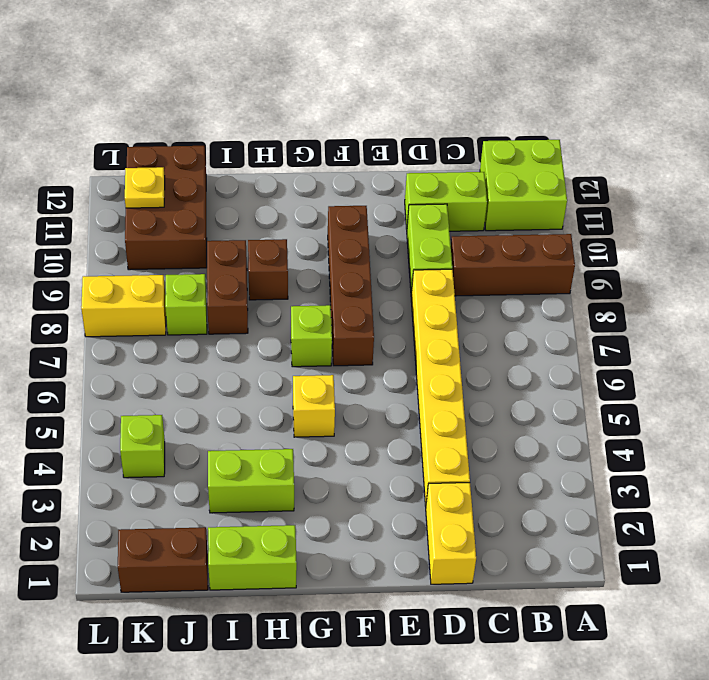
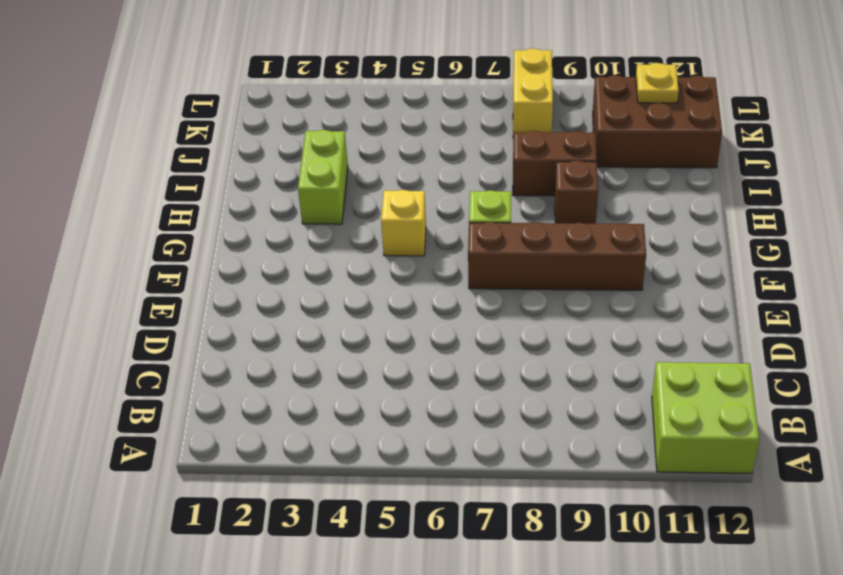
none -> brown 1x3 brick [451,234,575,296]
none -> lime 1x2 brick [405,172,487,231]
none -> yellow 1x2 brick [426,483,476,584]

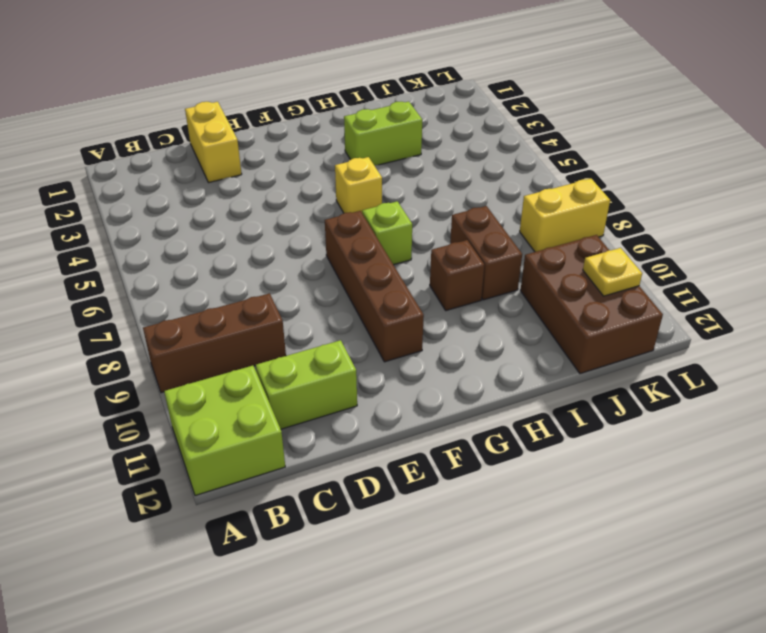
none -> yellow 1x6 brick [411,269,470,506]
none -> lime 1x2 brick [407,204,452,295]
none -> lime 1x2 brick [208,525,297,590]

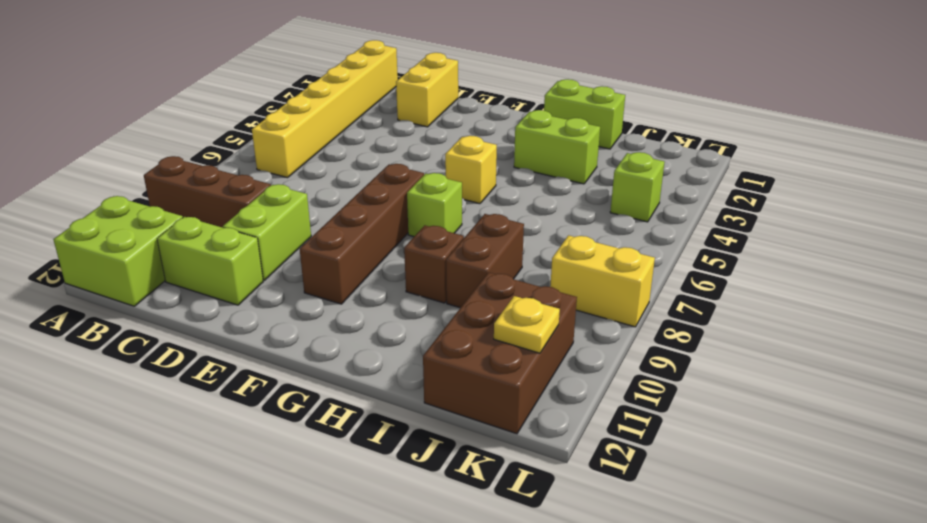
yellow 1x6 brick [252,40,398,178] -> yellow 1x6 brick moved to [411,269,470,506]
none -> brown 1x2 brick [118,527,208,592]
none -> lime 1x1 brick [165,274,207,335]

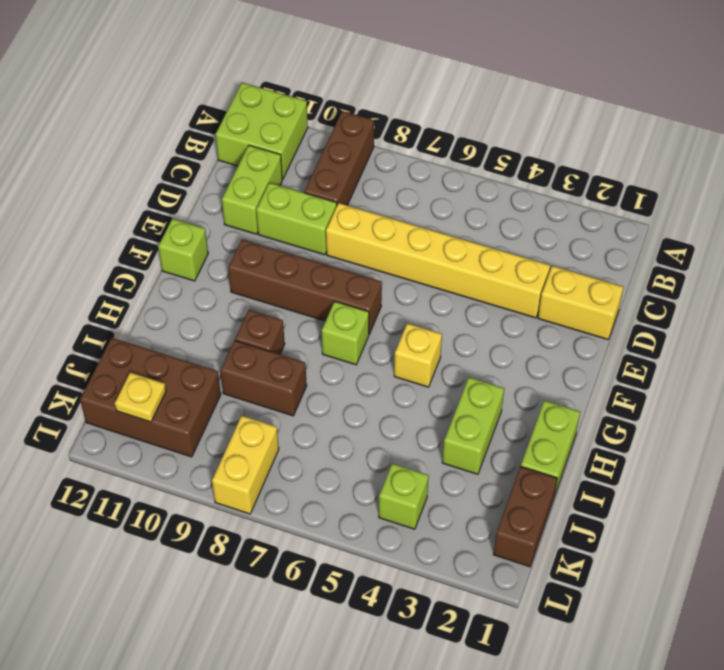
lime 1x1 brick [158,219,208,281] -> lime 1x1 brick moved to [165,274,207,335]

